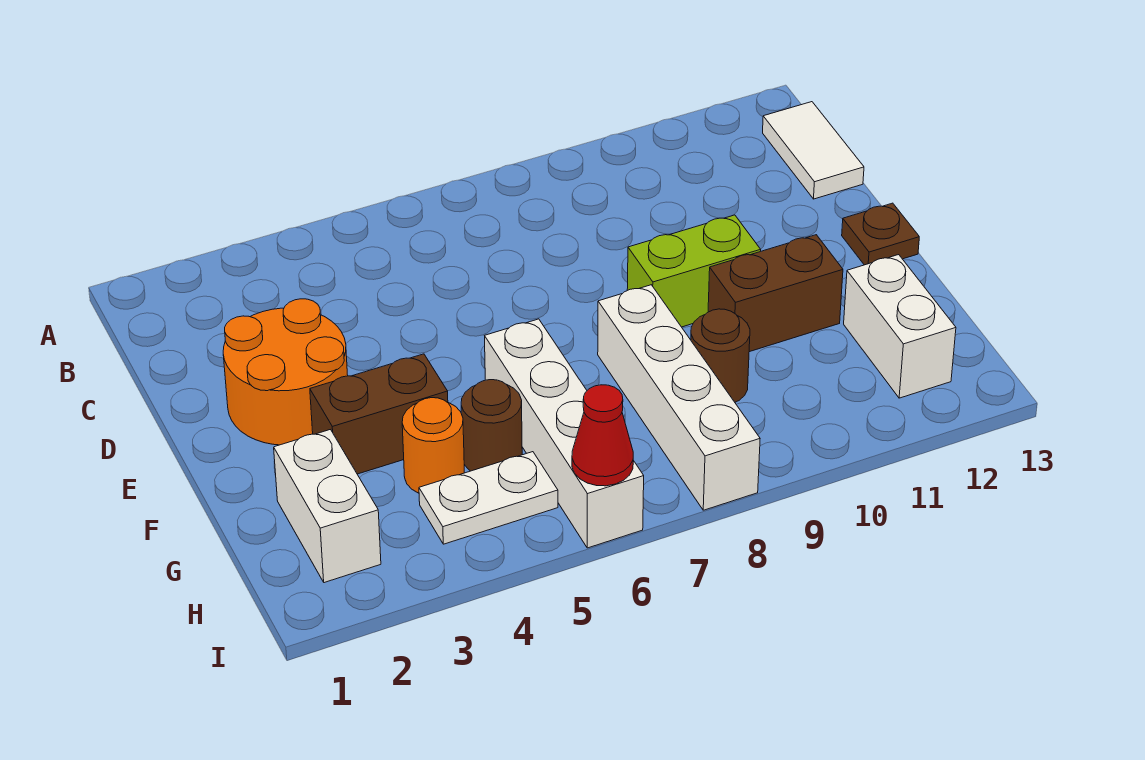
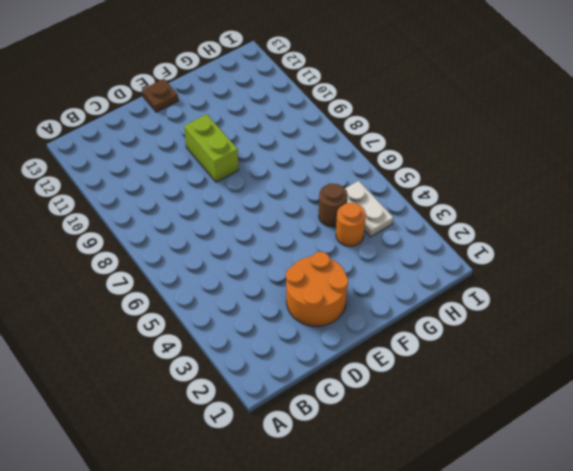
none -> white 1x2 tile [763,102,864,199]
none -> brown 1x2 brick [310,354,448,474]
none -> white 1x4 brick [485,319,644,548]

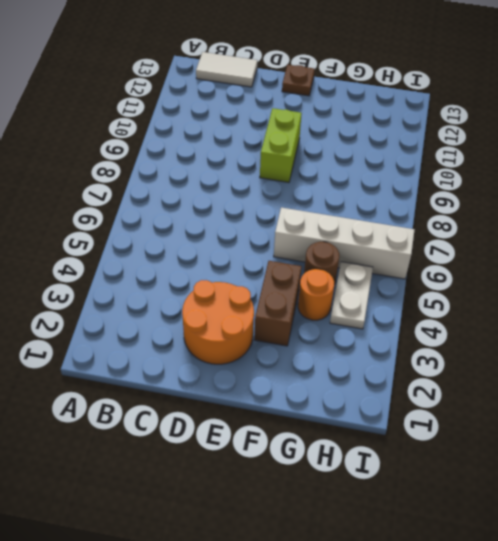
none -> white 1x4 brick [598,285,760,510]
none -> brown 1x2 brick [708,235,843,352]
none -> white 1x2 brick [274,430,381,583]

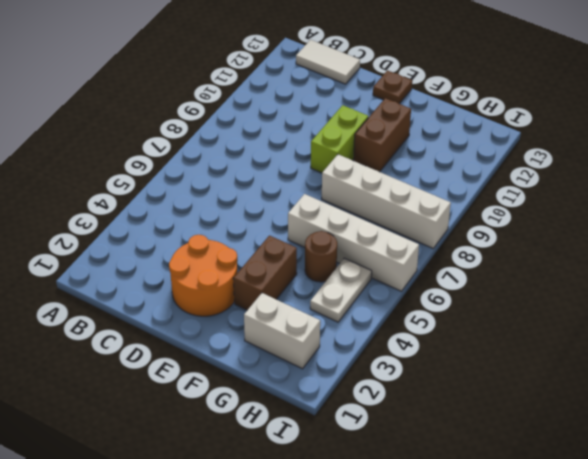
none -> orange 1x1 round brick [402,398,464,493]
none -> brown 1x1 round brick [691,309,750,402]
none -> white 1x2 brick [844,255,956,398]

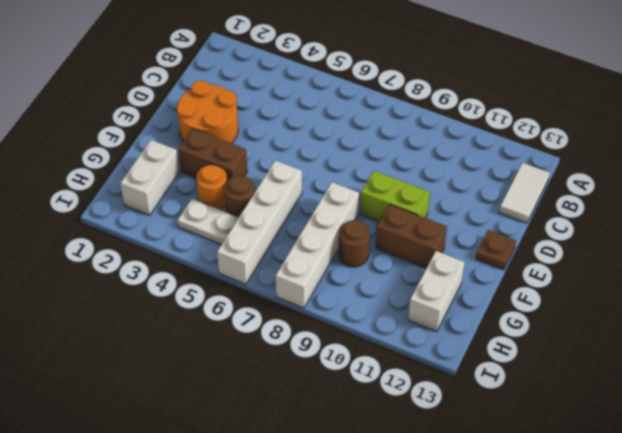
none -> red 1x1 cone [572,385,633,486]

